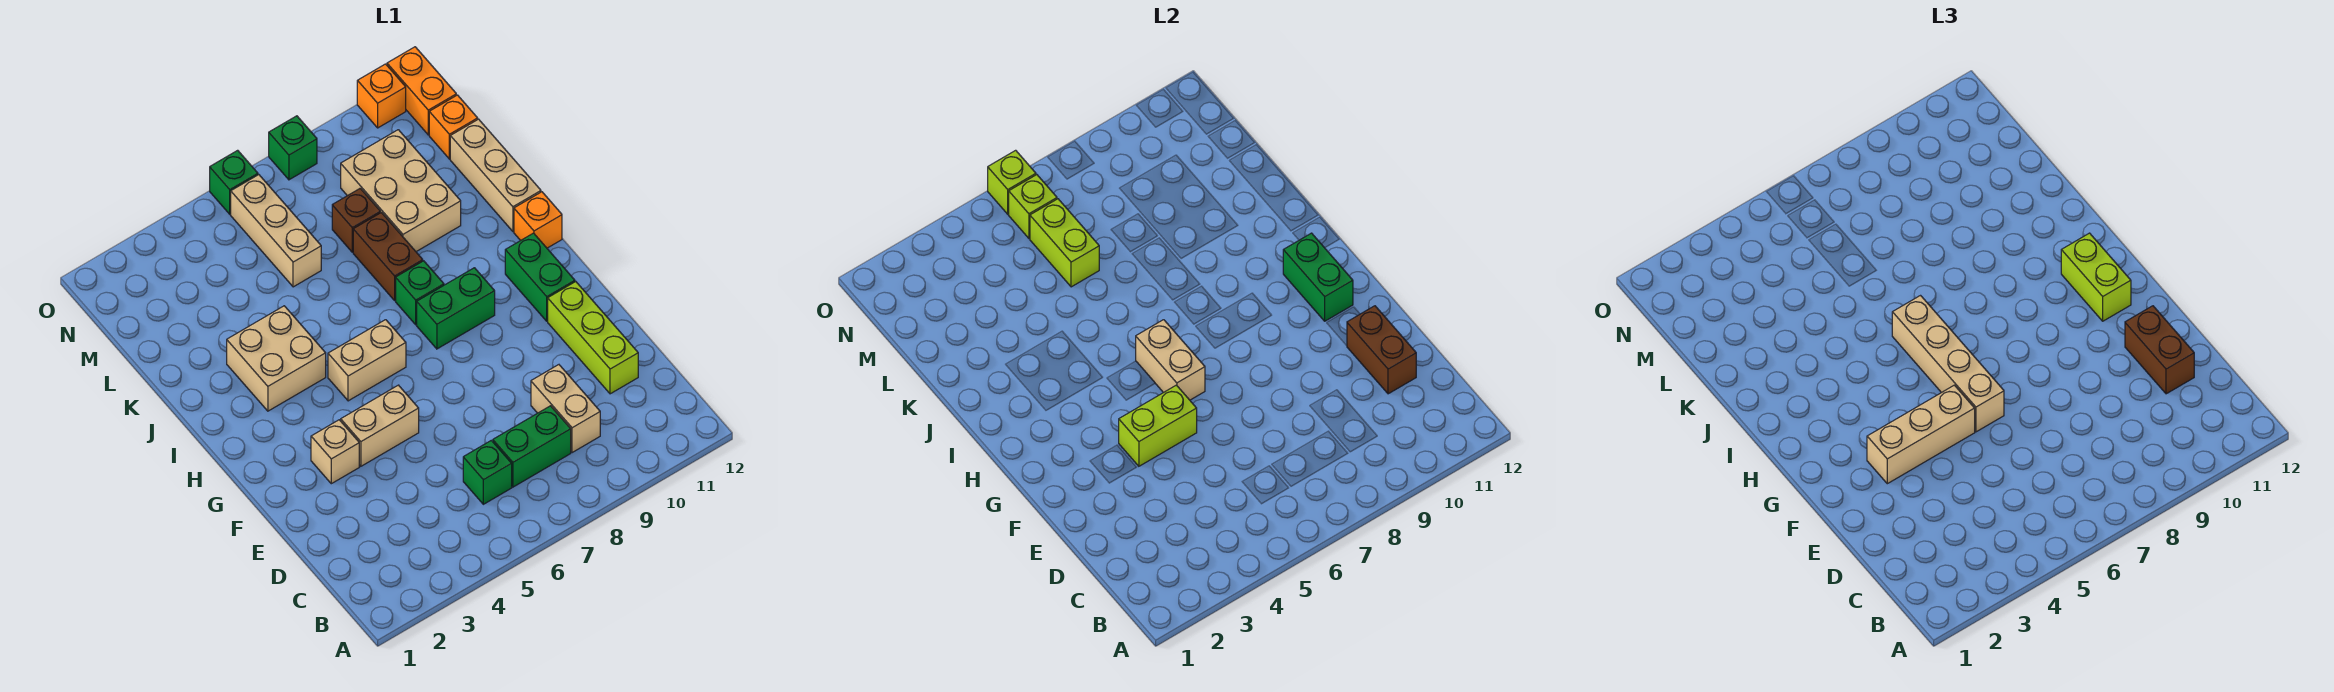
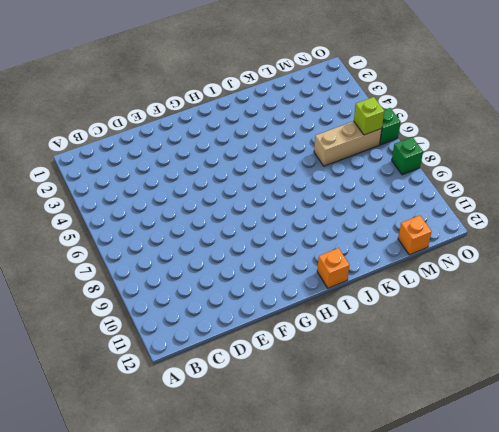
none -> green 1x1 brick [463,440,512,504]
none -> green 1x2 brick [493,406,571,487]
none -> tan 1x2 brick [531,365,600,453]
none -> lime 1x3 brick [548,282,638,394]

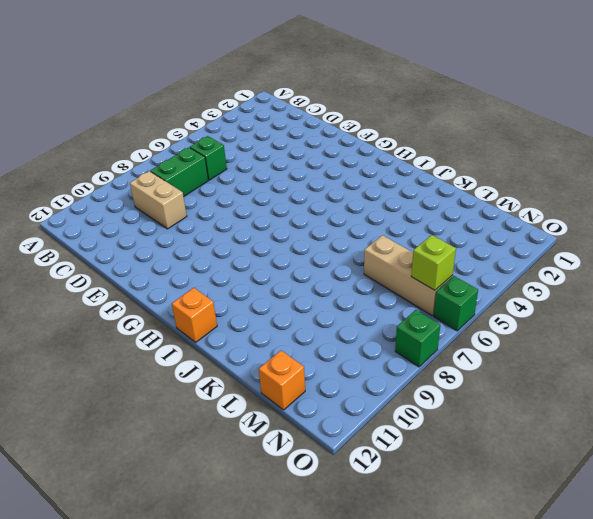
none -> lime 1x3 brick [548,282,638,394]
none -> tan 1x1 brick [311,420,359,484]
none -> tan 1x2 brick [341,385,419,466]
none -> green 1x2 brick [505,233,575,321]

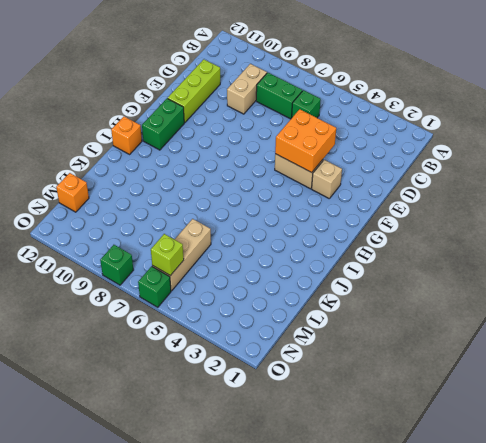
orange 2x2 brick [275,109,336,173] -> lime 1x2 brick [1119,385,1197,466]
none -> tan 1x2 brick [328,320,406,401]
none -> green 1x2 brick [417,268,495,349]
none -> tan 2x2 brick [227,306,326,411]
none -> green 1x1 brick [396,261,444,325]

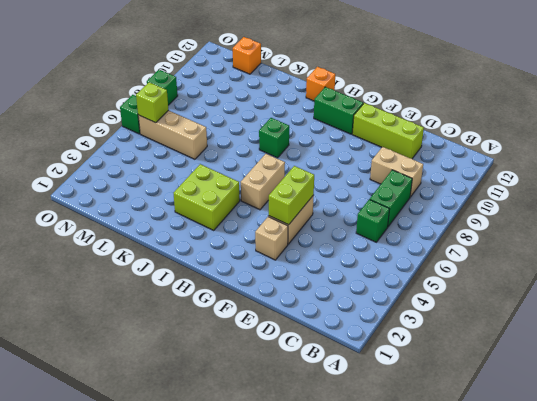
lime 2x2 brick [174,164,240,230] -> tan 2x2 brick [227,306,326,411]
none -> green 1x2 brick [417,268,495,349]
none -> brown 1x2 brick [353,213,423,300]
none -> tan 1x3 brick [450,119,541,231]
none -> tan 2x3 brick [341,130,461,252]

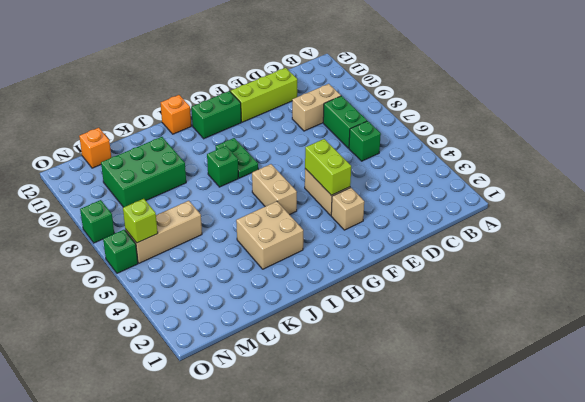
green 1x2 plate [216,138,258,178] -> green 1x2 brick [417,268,495,349]
green 2x3 brick [101,137,186,207] -> tan 2x3 brick [341,130,461,252]
none -> brown 1x2 brick [353,213,423,300]
none -> tan 1x3 brick [450,119,541,231]
none -> brown 1x1 brick [332,188,380,252]
none -> orange 1x2 brick [387,47,456,135]

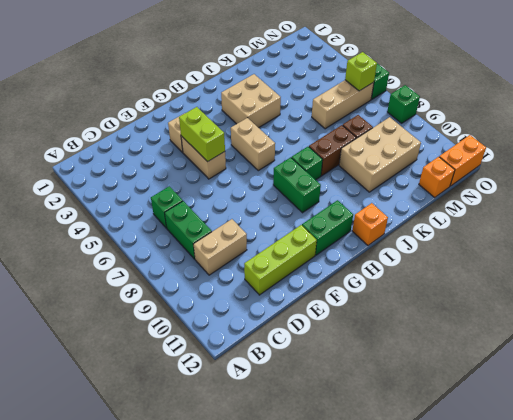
none -> tan 1x3 brick [450,119,541,231]
none -> orange 1x1 brick [357,64,406,128]
none -> brown 1x2 brick [1347,306,1416,394]
none -> tan 1x2 brick [1136,320,1205,400]

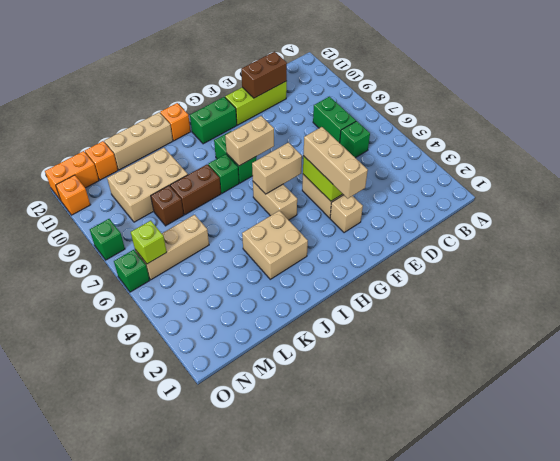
tan 1x2 brick [225,116,274,166] -> tan 1x2 brick moved to [531,365,600,453]
none -> green 1x2 brick [1283,233,1353,321]
none -> lime 1x2 brick [1030,199,1099,287]
none -> lime 1x1 brick [988,150,1036,214]
none -> brown 1x2 brick [2125,306,2194,394]

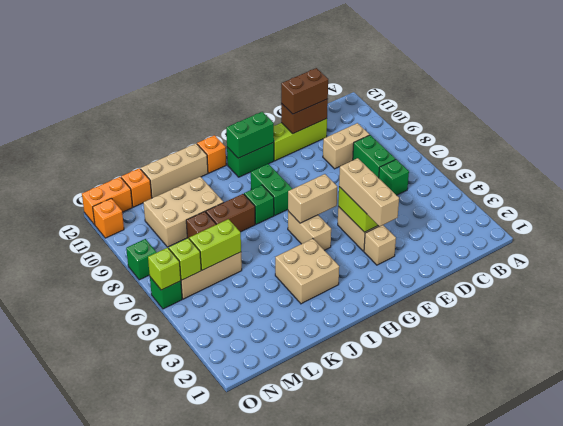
none -> tan 1x4 brick [1892,296,2004,432]
none -> lime 1x2 brick [2061,233,2131,321]

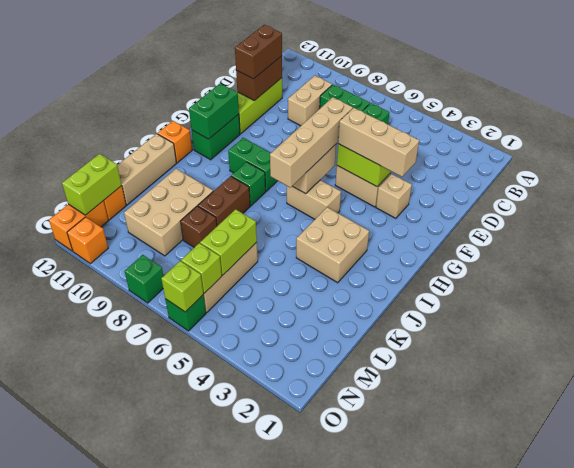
lime 1x2 brick [62,154,122,215] -> lime 1x2 brick moved to [2061,233,2131,321]

